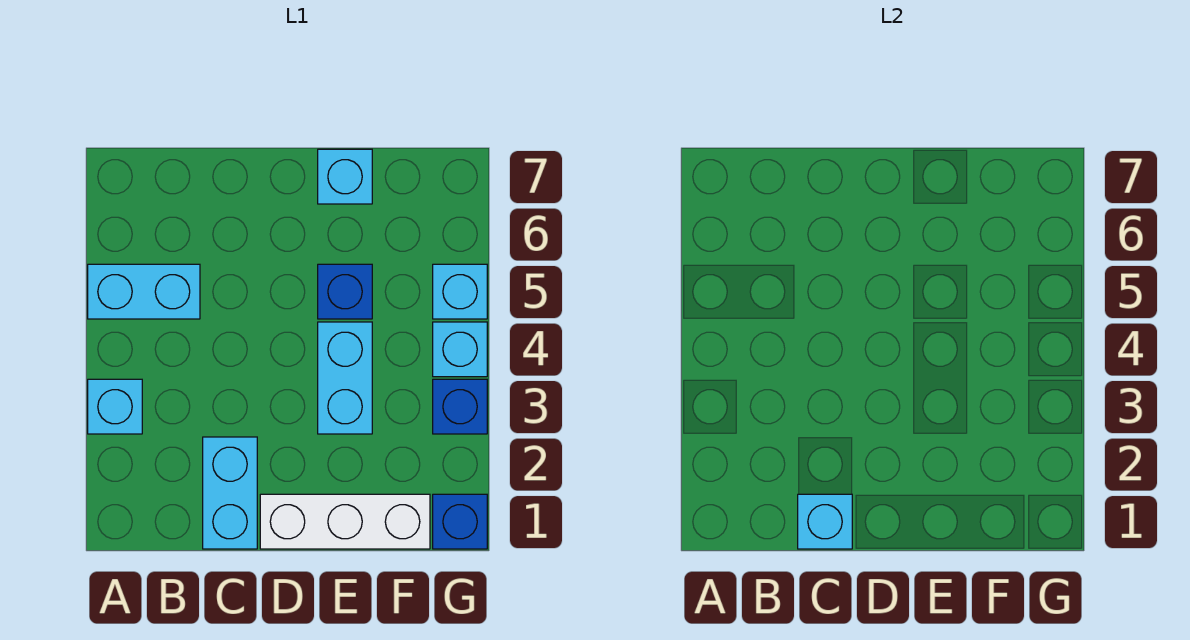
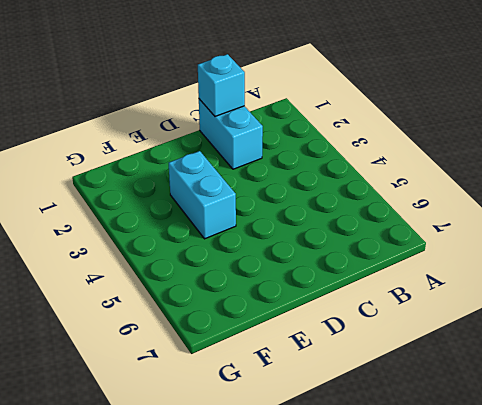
none -> cyan 1x1 brick [88,379,142,434]
none -> cyan 1x2 brick [88,264,200,319]
none -> white 1x3 brick [260,494,430,549]

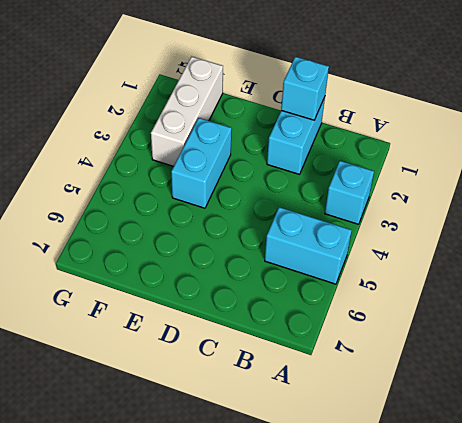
white 1x3 brick [151,57,223,166] -> white 1x3 brick turned to [260,494,430,549]
none -> blue 1x1 brick [318,264,372,319]
none -> cyan 1x1 brick [318,149,372,204]
none -> blue 1x1 brick [433,494,487,549]

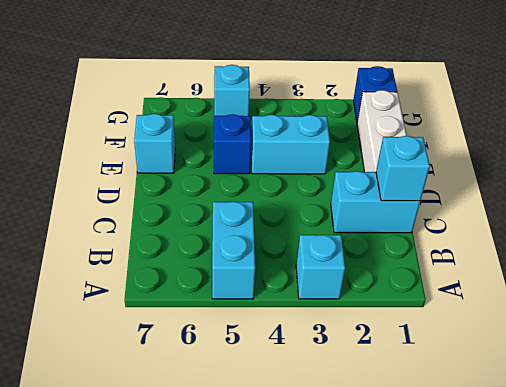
none -> blue 1x1 brick [433,379,487,434]
none -> cyan 1x1 brick [433,322,487,377]

